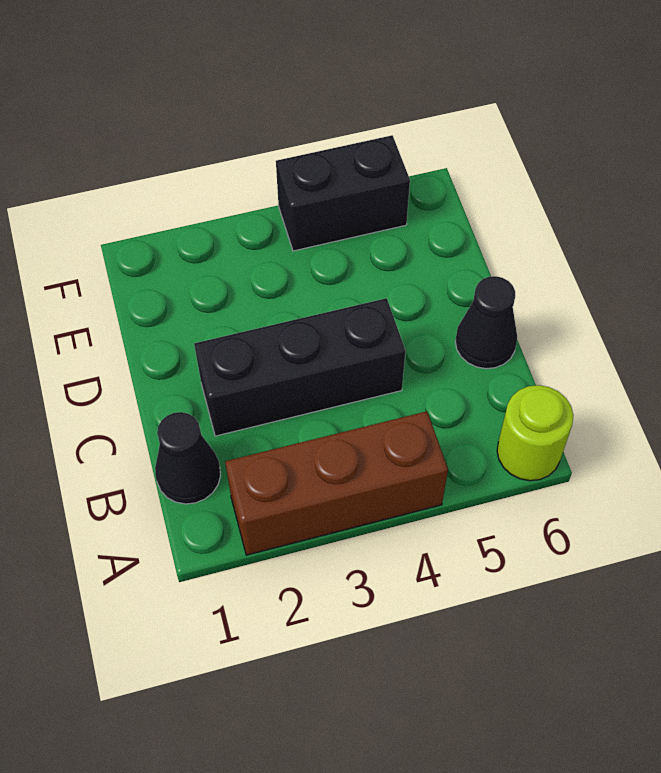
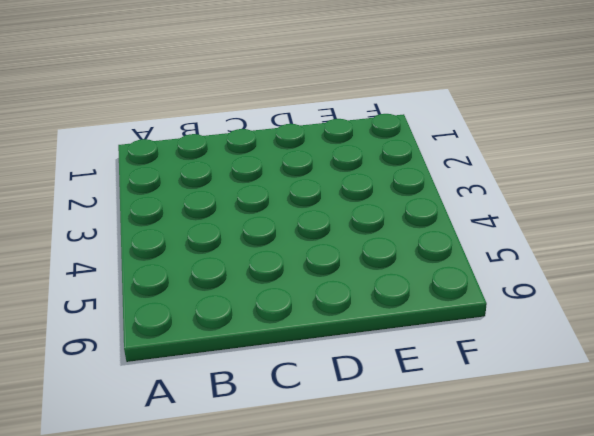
none -> brown 1x3 brick [225,411,448,555]
none -> lime 1x1 round brick [497,385,573,481]

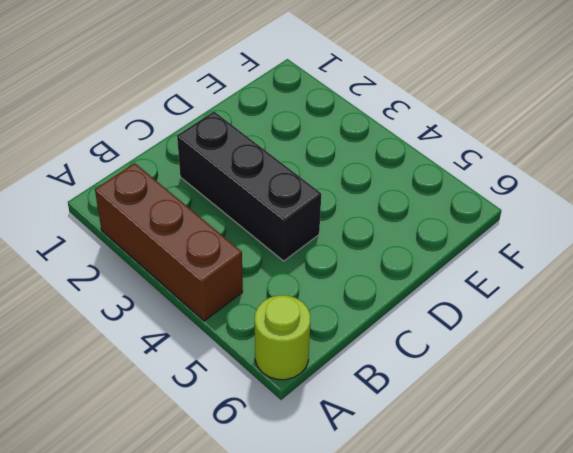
none -> black 1x1 cone [155,412,220,504]
none -> black 1x1 cone [455,276,517,369]

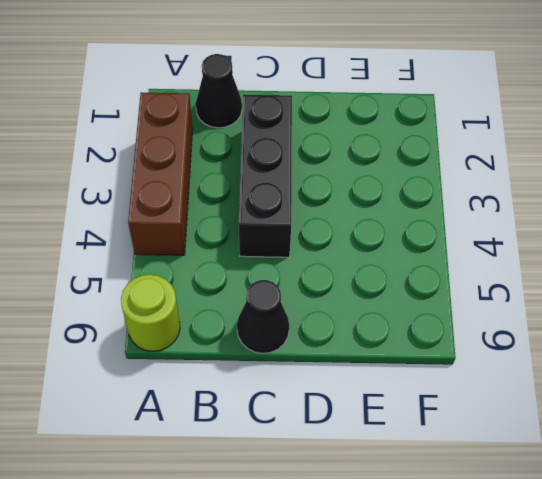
none -> black 1x2 brick [276,135,410,251]

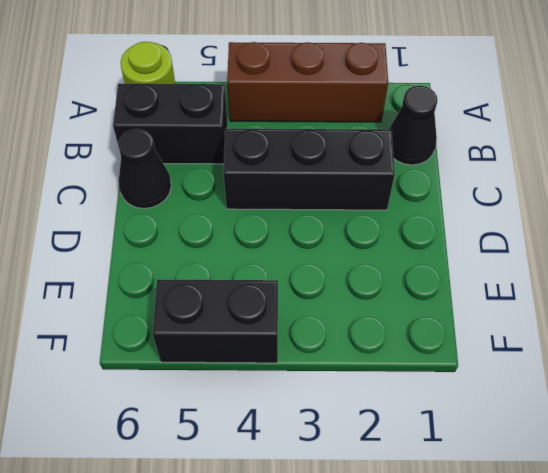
black 1x2 brick [113,84,227,164] -> none

